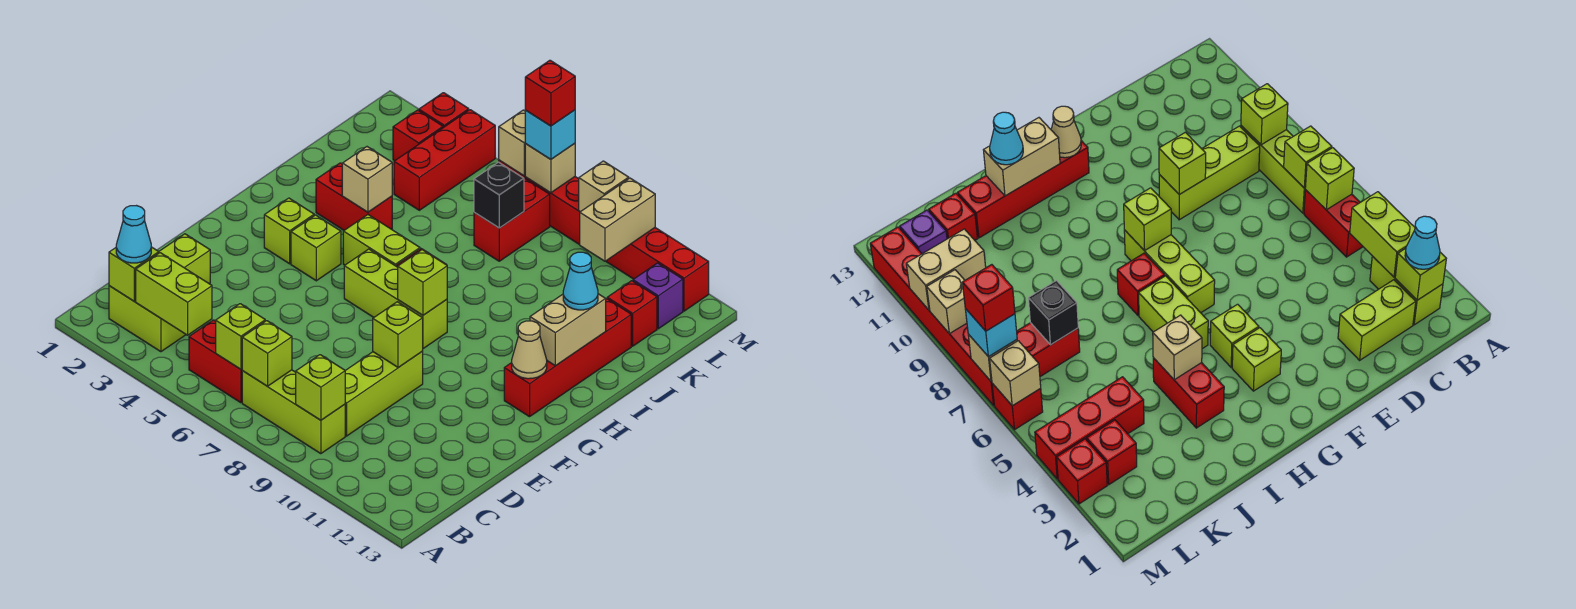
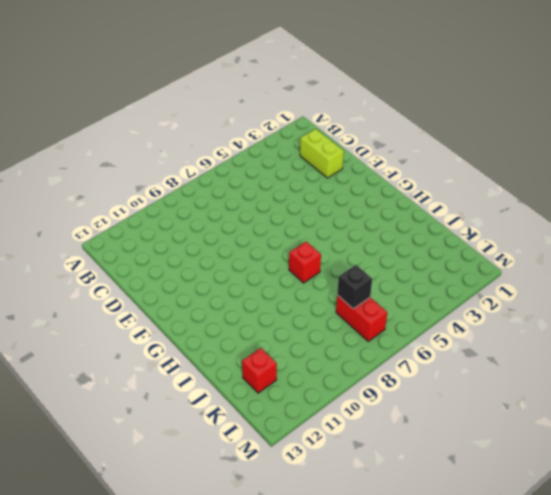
none -> lime 1x2 brick [109,286,185,352]
none -> red 1x2 brick [189,320,242,403]
none -> lime 1x3 brick [242,370,345,454]
none -> lime 1x3 brick [345,351,423,436]

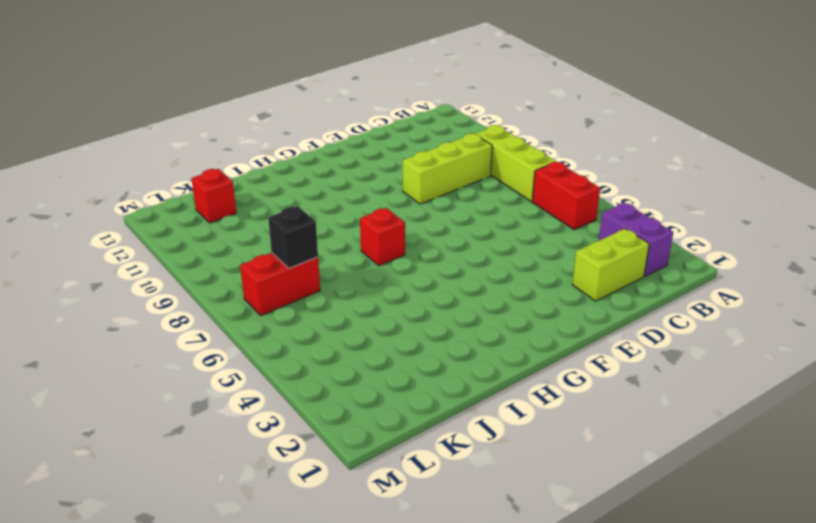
purple 1x2 brick [599,203,673,276] -> lime 1x2 brick [109,286,185,352]
none -> lime 1x1 brick [264,198,314,264]
none -> lime 1x1 brick [291,215,341,281]
none -> lime 1x3 brick [344,249,447,349]
none -> red 1x4 brick [504,298,631,417]

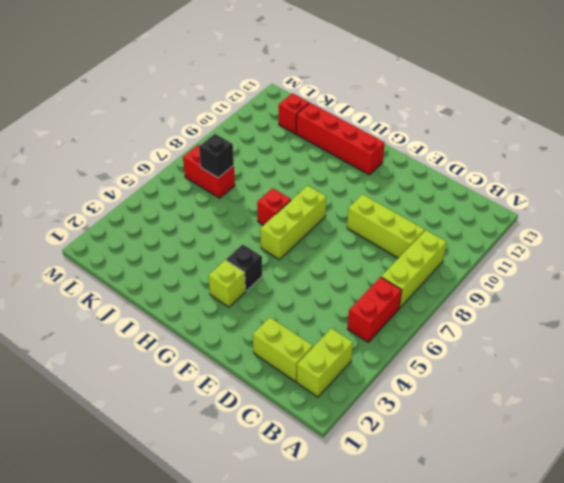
black 1x1 brick [226,244,262,291] -> lime 1x1 brick [291,215,341,281]
none -> lime 1x2 brick [343,215,420,266]
none -> red 1x2 brick [316,163,392,230]
none -> red 1x3 brick [394,110,495,210]
none -> red 1x1 brick [393,110,443,161]

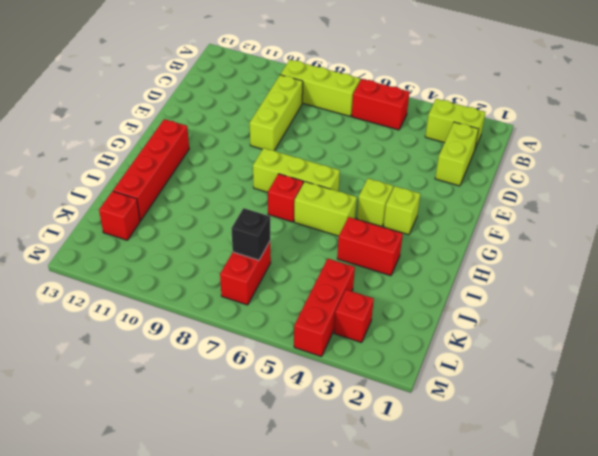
none -> purple 1x1 brick [633,263,683,329]
none -> red 1x1 brick [419,93,469,128]
none -> red 1x1 brick [992,383,1043,430]
none -> red 1x6 brick [525,177,709,311]

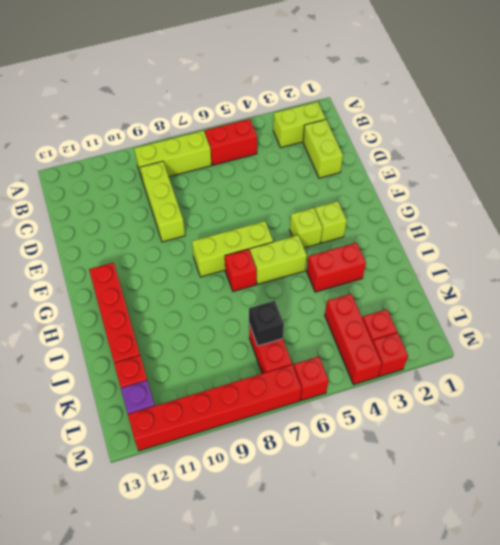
none -> lime 1x1 brick [109,247,159,301]
none -> lime 1x2 brick [136,253,212,335]
none -> lime 1x1 brick [216,304,265,369]
none -> lime 1x1 brick [242,321,292,386]

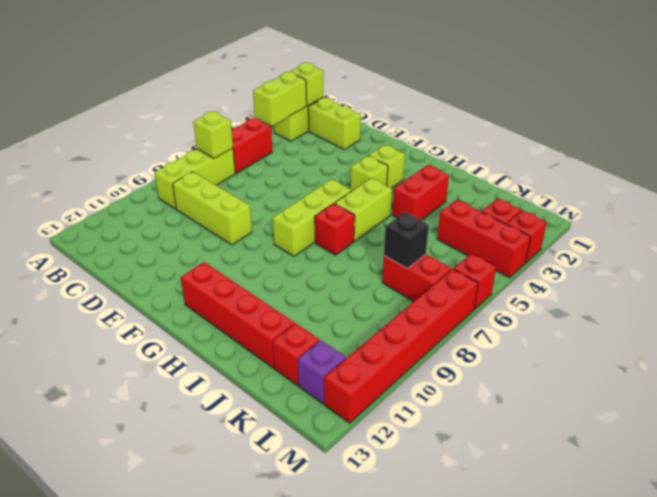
none -> lime 1x1 brick [216,304,265,369]
none -> lime 1x1 brick [296,355,345,420]
none -> lime 1x1 brick [373,302,423,368]
none -> lime 1x1 brick [398,250,447,315]

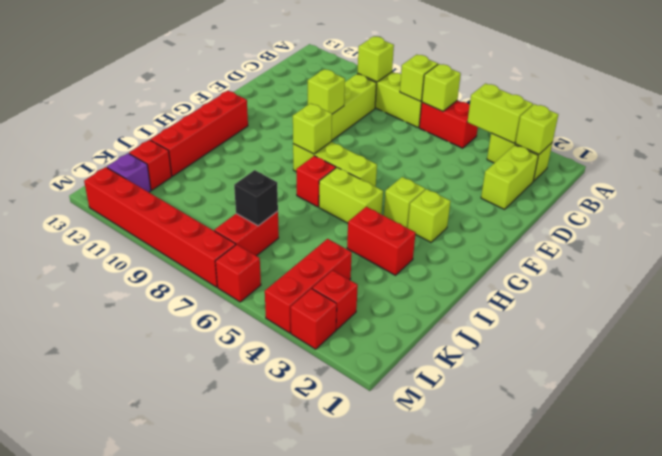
none -> tan 1x1 cone [512,321,547,379]
none -> tan 1x2 brick [530,294,606,366]
none -> tan 1x1 brick [342,147,392,212]
none -> tan 1x2 brick [580,178,655,261]

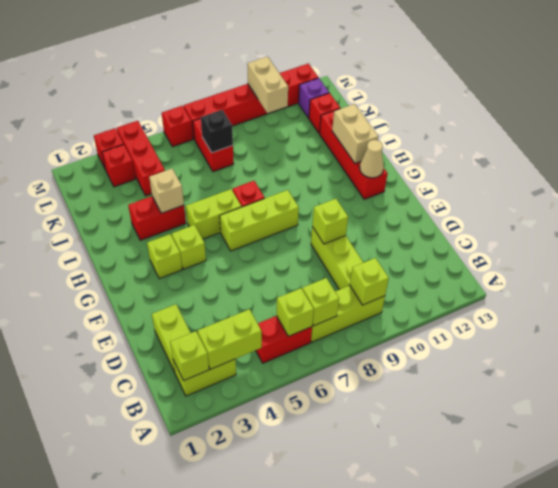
none -> lime 1x1 brick [398,250,447,315]
none -> tan 1x1 brick [499,110,526,176]
none -> tan 1x1 brick [525,144,575,193]
none -> tan 1x1 brick [579,161,629,212]

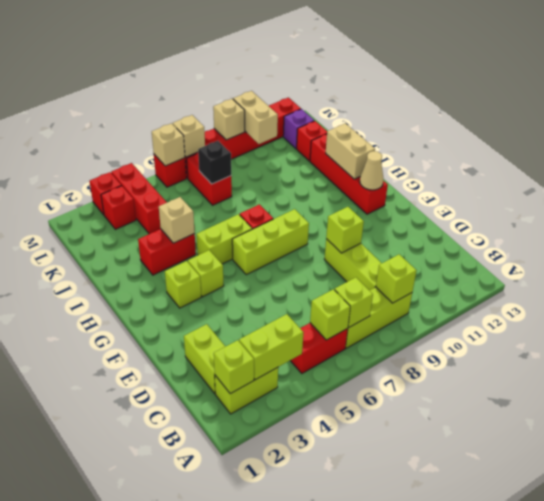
none -> lime 1x1 brick [398,250,447,315]
none -> cyan 1x1 cone [116,206,151,263]
none -> cyan 1x1 cone [563,252,598,310]
none -> cyan 1x1 brick [525,110,575,159]

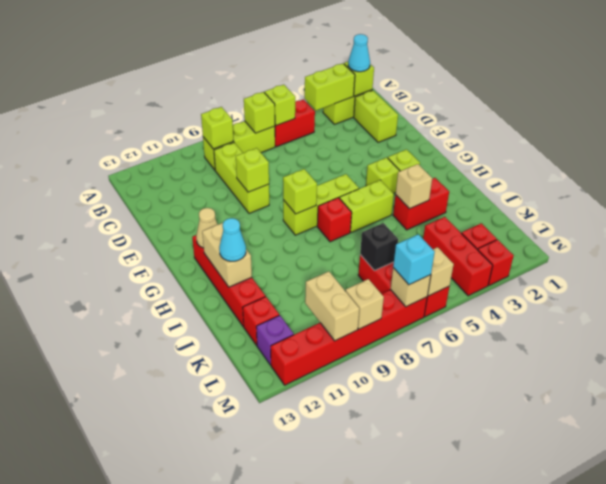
none -> red 1x1 brick [525,60,575,126]

